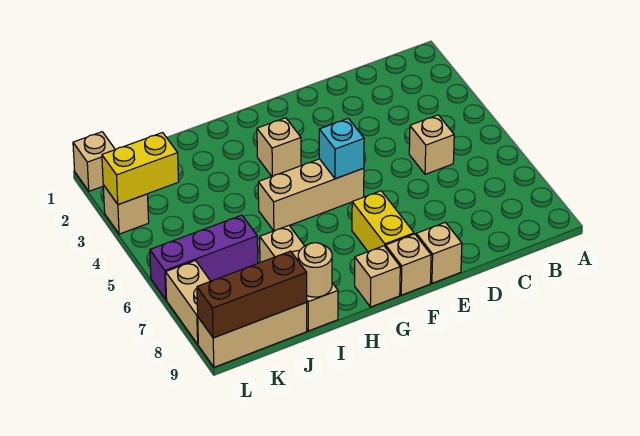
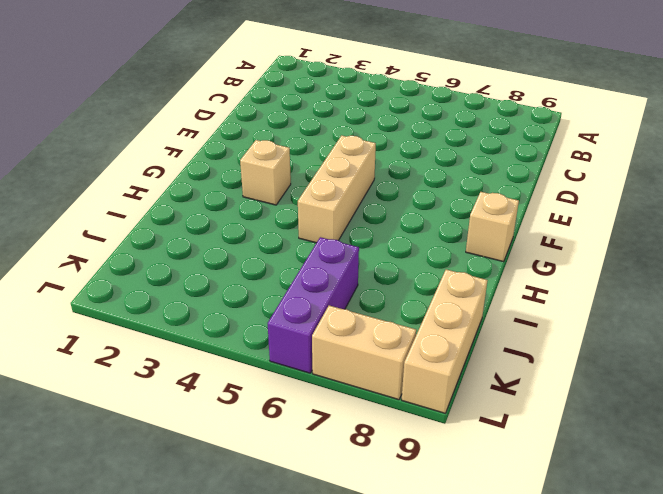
none -> tan 1x1 brick [409,115,454,174]
none -> tan 1x1 brick [416,222,462,283]
none -> yellow 1x2 brick [352,191,414,252]

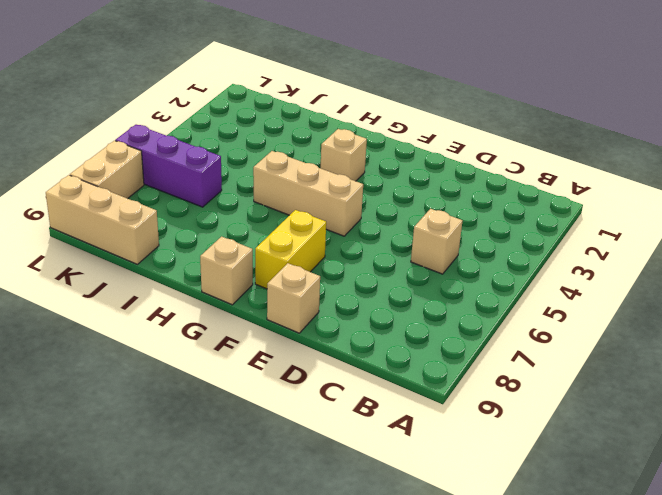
none -> tan 1x1 brick [386,234,431,295]
none -> tan 1x3 brick [260,225,338,331]
none -> tan 1x1 brick [73,132,115,191]

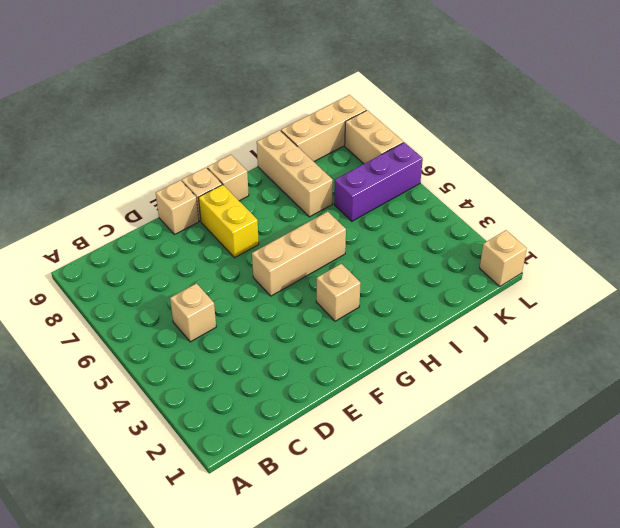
none -> tan 1x1 brick [103,185,149,234]
none -> cyan 1x1 brick [319,118,364,179]
none -> tan 1x1 round brick [298,243,332,297]

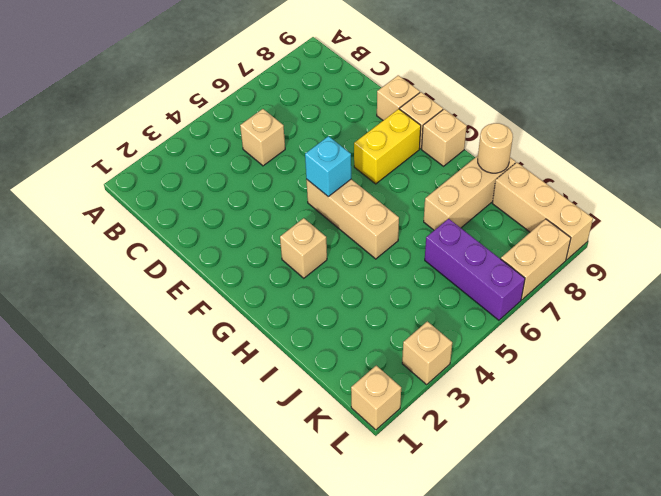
none -> brown 1x3 brick [197,251,307,338]
none -> yellow 1x2 brick [102,133,179,205]

